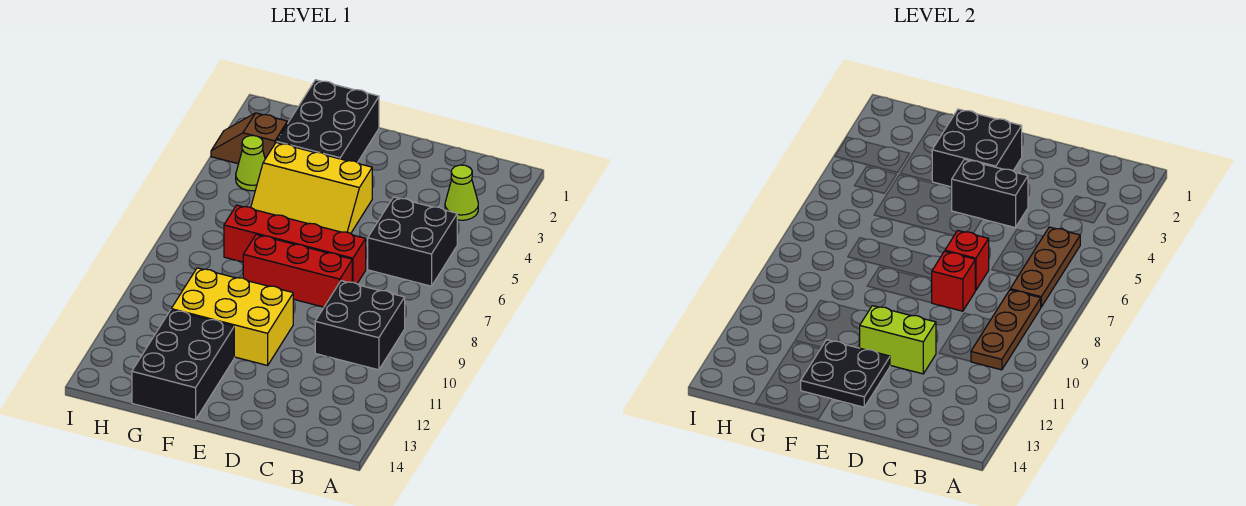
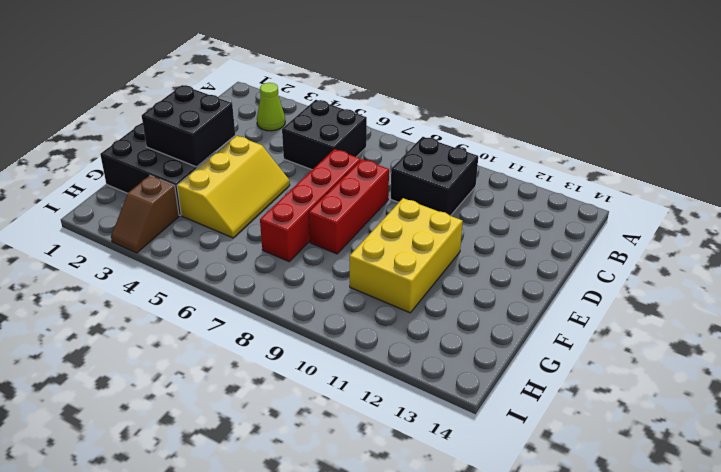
none -> black 2x3 brick [132,310,234,420]
none -> lime 1x1 cone [236,136,265,191]
none -> brown 1x3 plate [1010,227,1080,307]

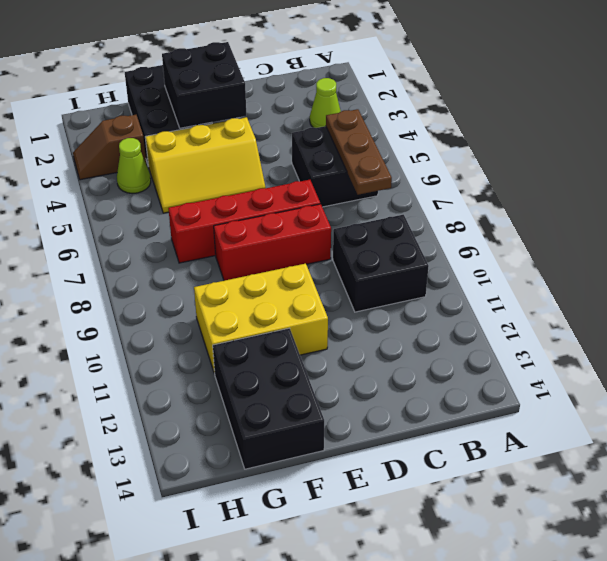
none -> brown 1x3 plate [971,290,1041,370]
none -> black 1x2 brick [952,159,1028,228]
none -> red 1x1 brick [945,230,989,290]

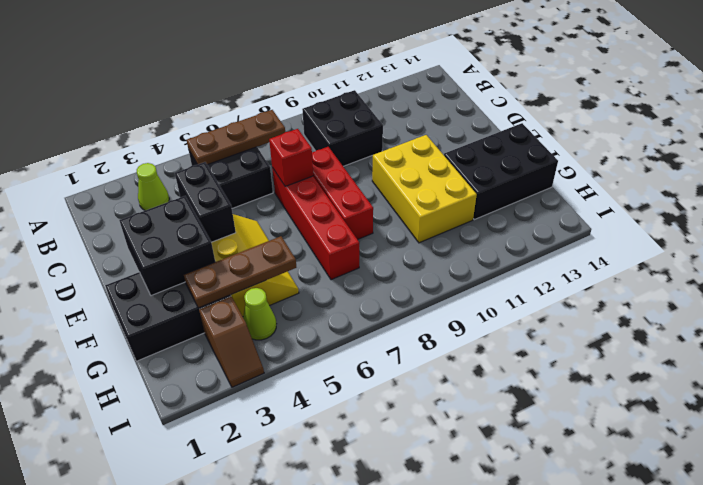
brown 1x3 plate [184,236,296,308] -> brown 1x3 plate moved to [971,290,1041,370]
none -> red 1x1 brick [931,251,975,311]
none -> lime 1x2 brick [860,306,936,374]
none -> black 2x2 plate [801,340,890,407]

